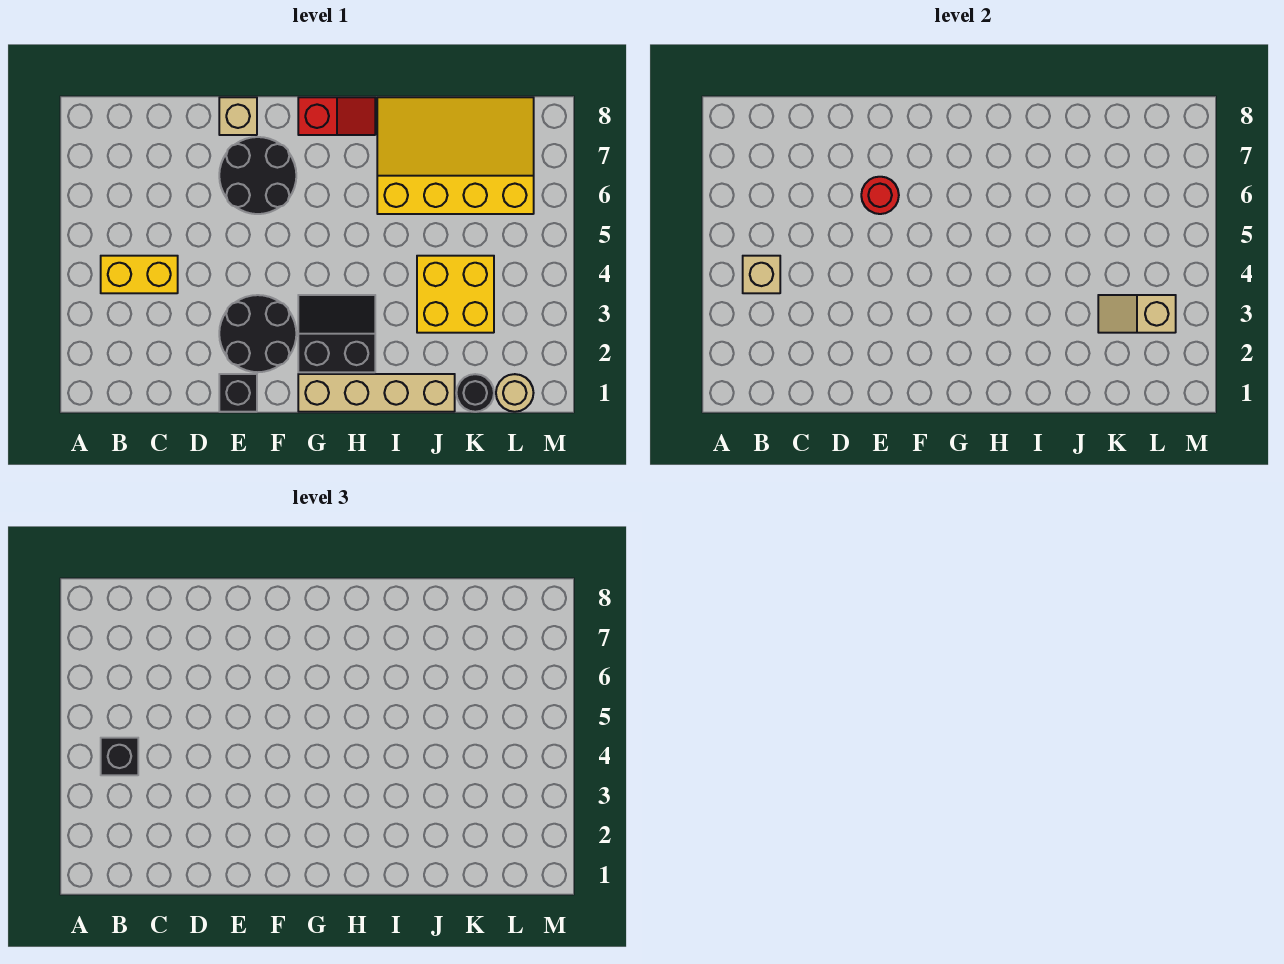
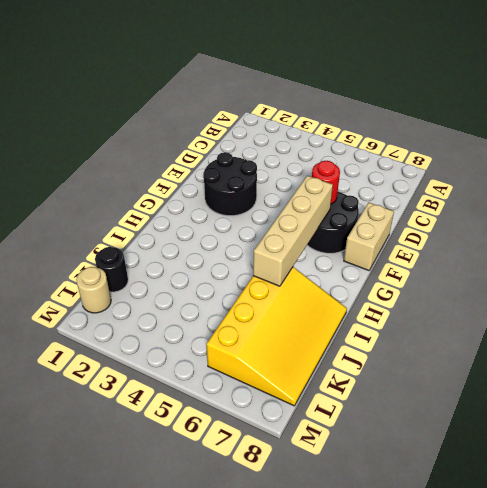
tan 1x2 brick [344,203,394,271] -> tan 1x1 brick [219,97,257,135]
tan 1x4 brick [253,176,333,286] -> tan 1x4 brick moved to [298,374,455,412]
none -> yellow 1x2 brick [101,256,178,293]
none -> black 1x1 brick [219,374,257,412]
none -> black 2x2 slope [298,295,375,372]

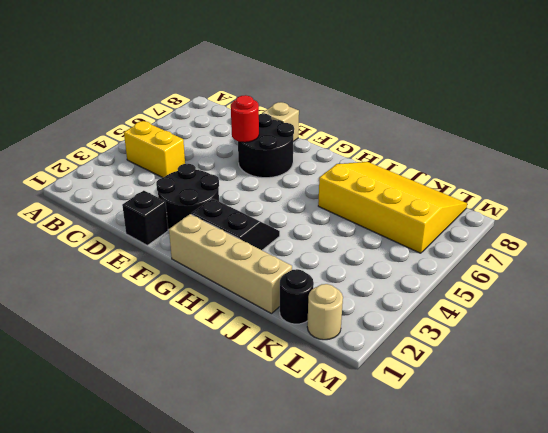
none -> red 1x2 slope [298,97,375,135]
none -> yellow 2x2 brick [417,256,494,333]
none -> tan 1x1 brick [743,256,780,293]

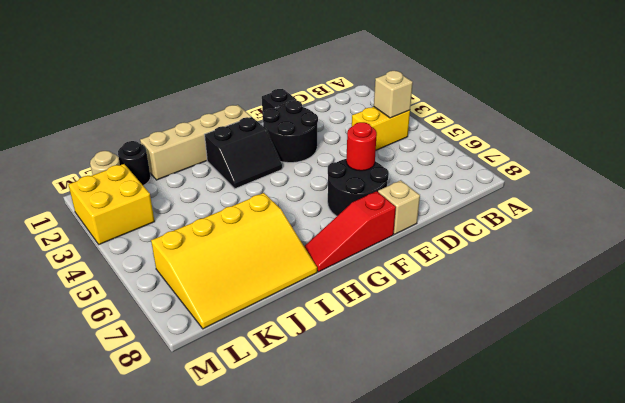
red 1x3 slope [304,191,396,272] -> red 1x2 slope [298,97,375,135]
yellow 2x2 brick [68,164,155,244] -> yellow 2x2 brick moved to [417,256,494,333]
none -> tan 1x2 slope [1098,295,1176,333]
none -> black 1x1 brick [101,738,138,775]

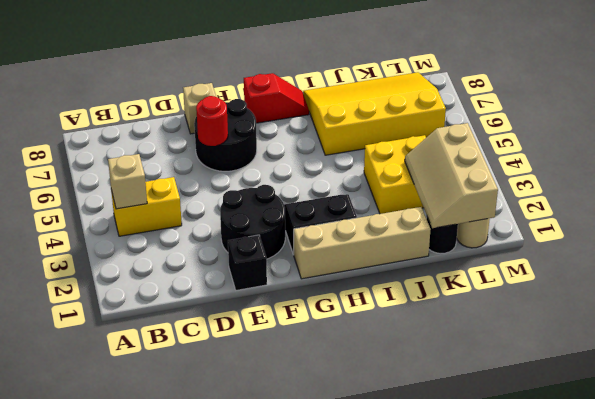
tan 2x3 slope [405,123,498,228] -> tan 1x2 slope [1098,295,1176,333]
none -> black 1x1 brick [101,738,138,775]

